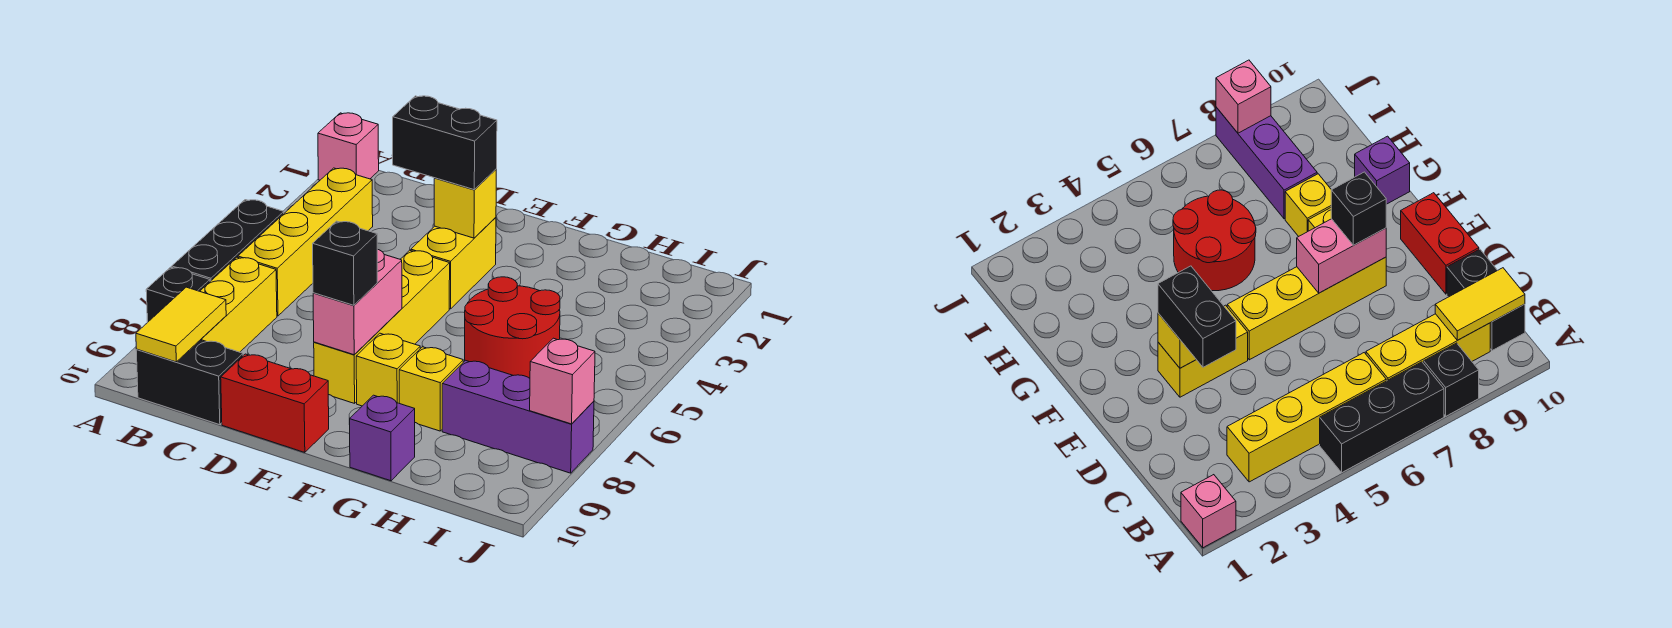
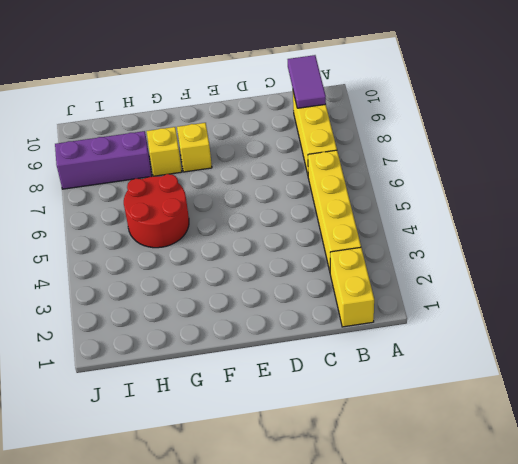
yellow 1x2 brick [330,247,374,327] -> yellow 1x2 brick moved to [411,217,496,309]
purple 1x2 tile [288,55,326,108] -> yellow 1x2 tile [136,287,226,362]
none -> pink 1x1 brick [318,113,379,180]
none -> black 1x3 brick [172,200,284,281]
none -> black 1x1 brick [146,267,210,323]

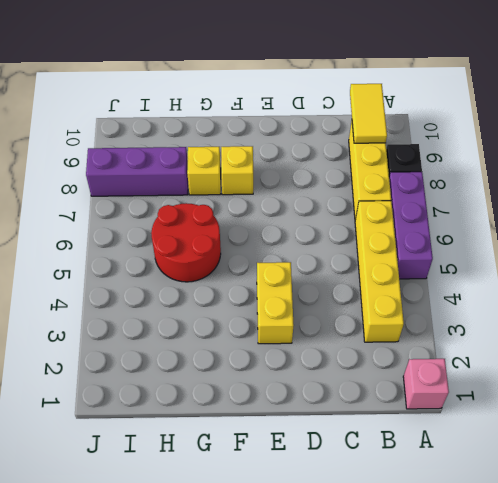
purple 1x3 brick [389,172,433,279] -> black 1x3 brick [172,200,284,281]
none -> black 1x2 brick [136,340,243,425]
none -> red 1x2 brick [221,354,329,452]
none -> yellow 1x4 brick [314,250,450,403]

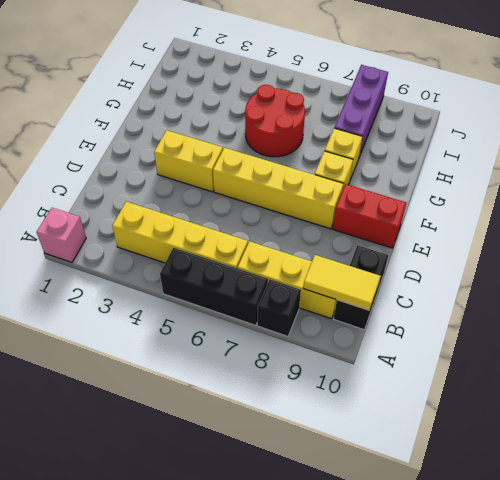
red 1x2 brick [333,184,406,248] -> red 1x2 brick turned to [221,354,329,452]
none -> purple 1x1 brick [350,395,415,481]
none -> yellow 1x1 brick [434,169,496,238]
none -> pink 1x2 brick [313,249,402,355]

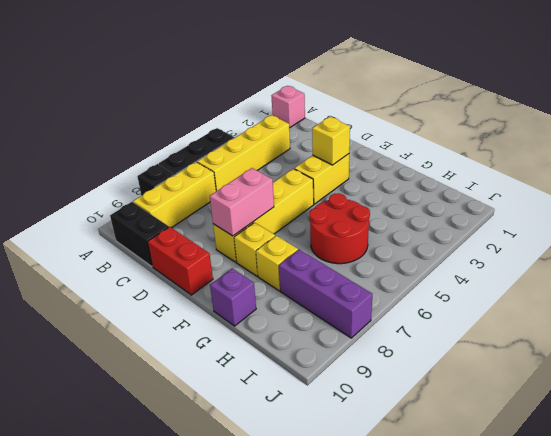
none -> yellow 1x2 tile [136,287,226,362]
none -> pink 1x1 brick [530,338,595,424]
none -> black 1x2 brick [393,96,497,190]

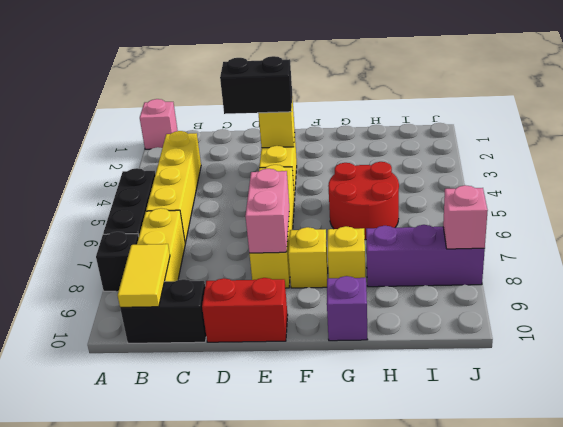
none -> black 1x1 brick [313,221,377,305]

